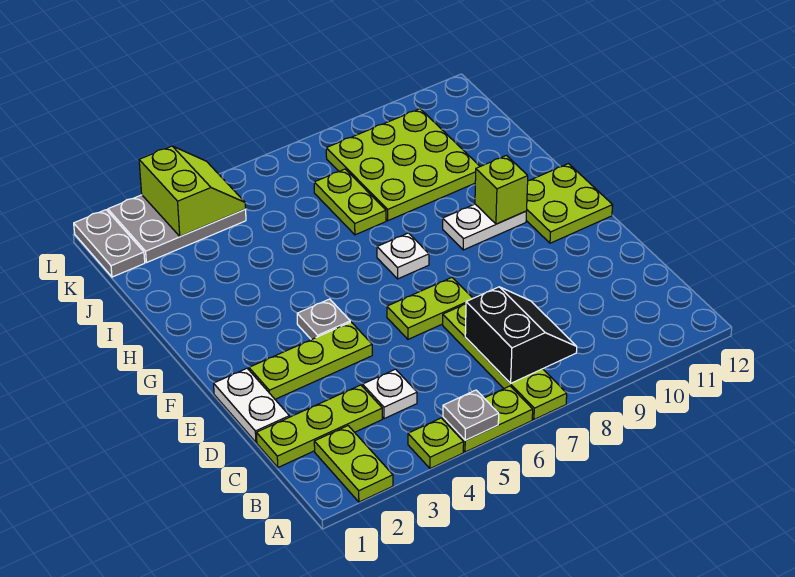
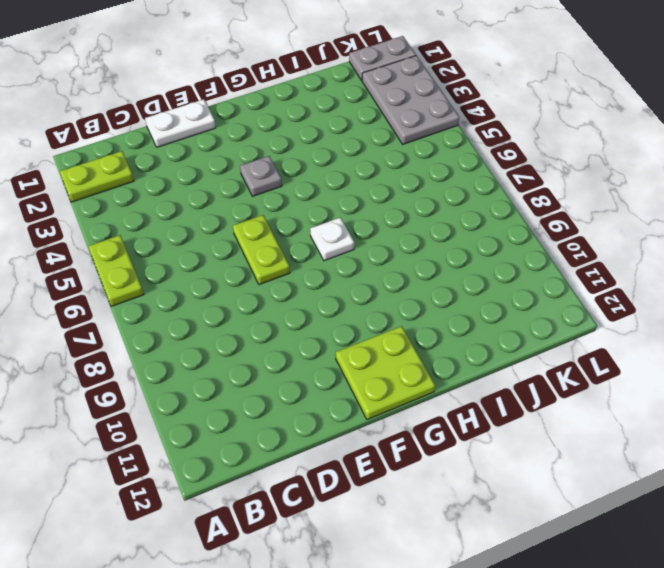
none -> lime 1x1 plate [408,418,464,469]
none -> lime 1x4 plate [443,304,567,420]
none -> lime 1x3 plate [256,385,382,467]

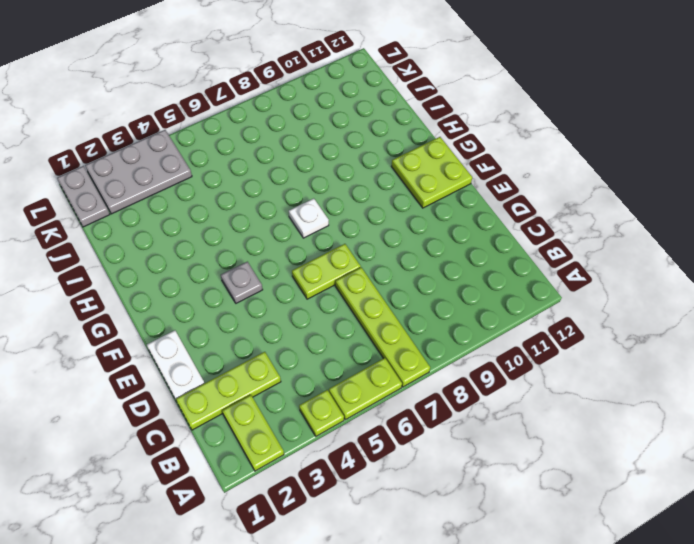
none -> white 1x1 plate [363,369,417,419]
none -> lime 1x3 plate [249,322,372,399]
none -> white 1x2 plate [443,204,527,250]

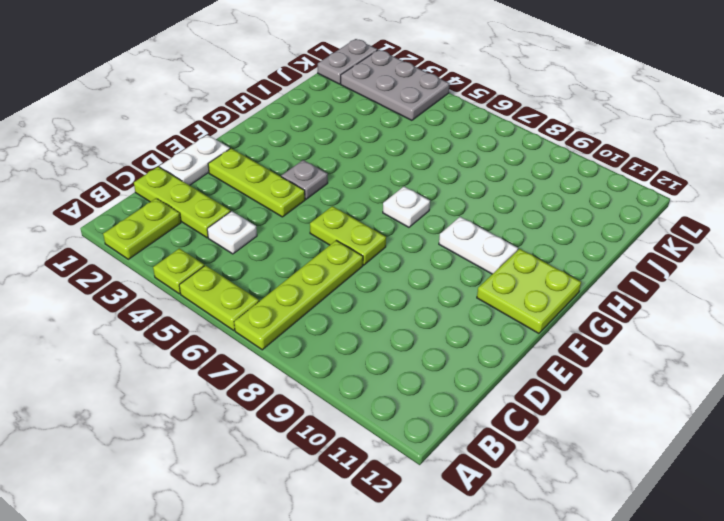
none -> lime 1x2 plate [314,169,386,235]
none -> lime 3x3 plate [326,109,480,221]
none -> grey 1x1 plate [443,390,499,440]

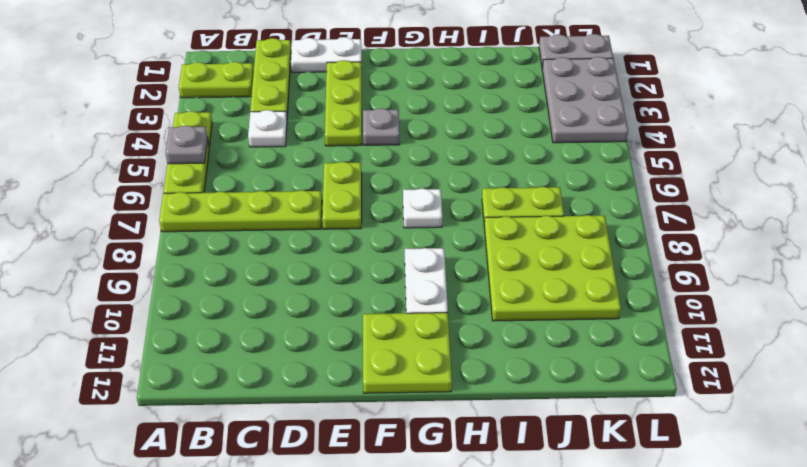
none -> black 2x2 slope [465,287,577,383]
none -> lime 1x1 brick [475,155,528,224]
none -> lime 2x2 slope [139,146,246,236]

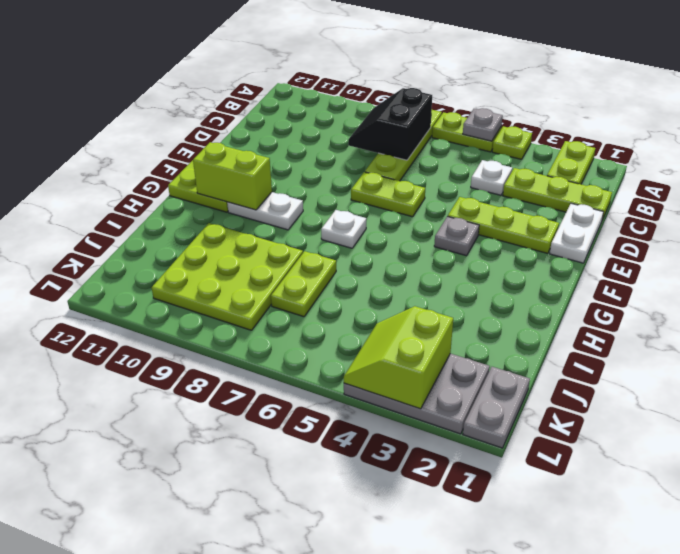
lime 1x2 brick [193,142,272,210] -> lime 1x1 brick [475,155,528,224]

